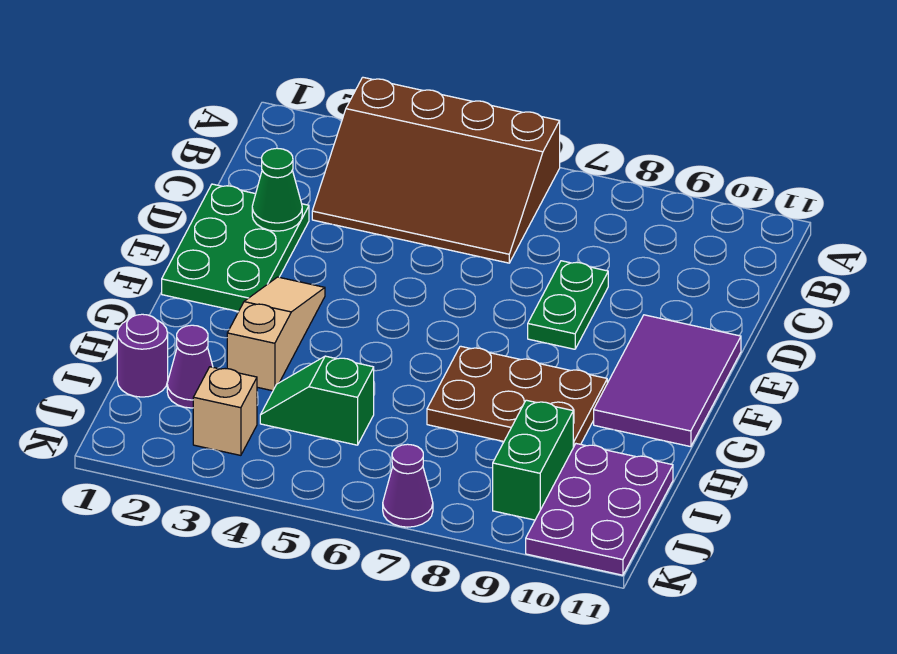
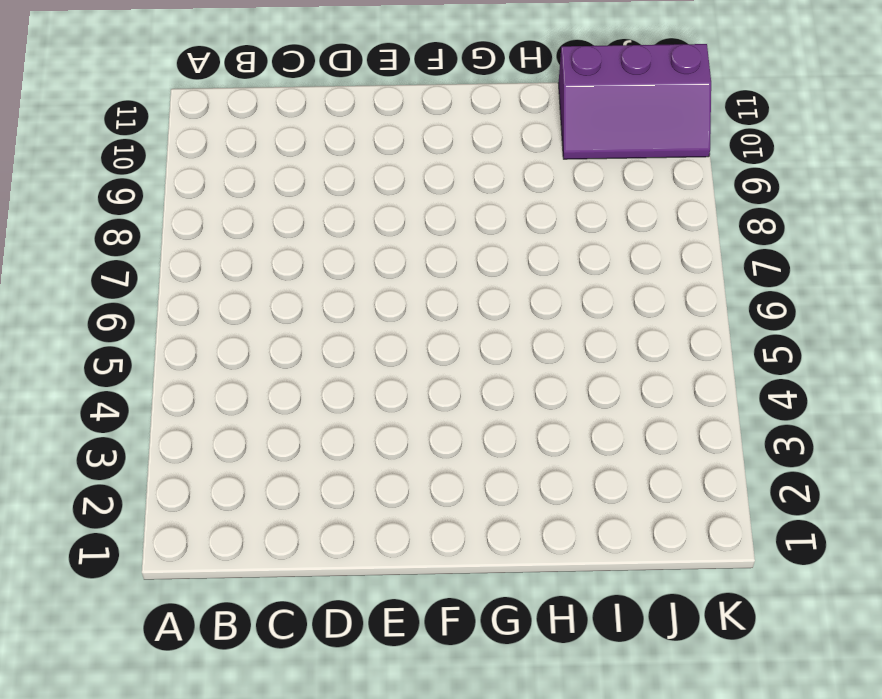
purple 2x3 slope [558,44,711,159] -> purple 2x3 plate [526,444,673,575]
none -> brown 3x4 slope [312,77,560,263]
none -> green 2x3 plate [162,184,309,311]
none -> green 1x2 plate [528,261,608,349]

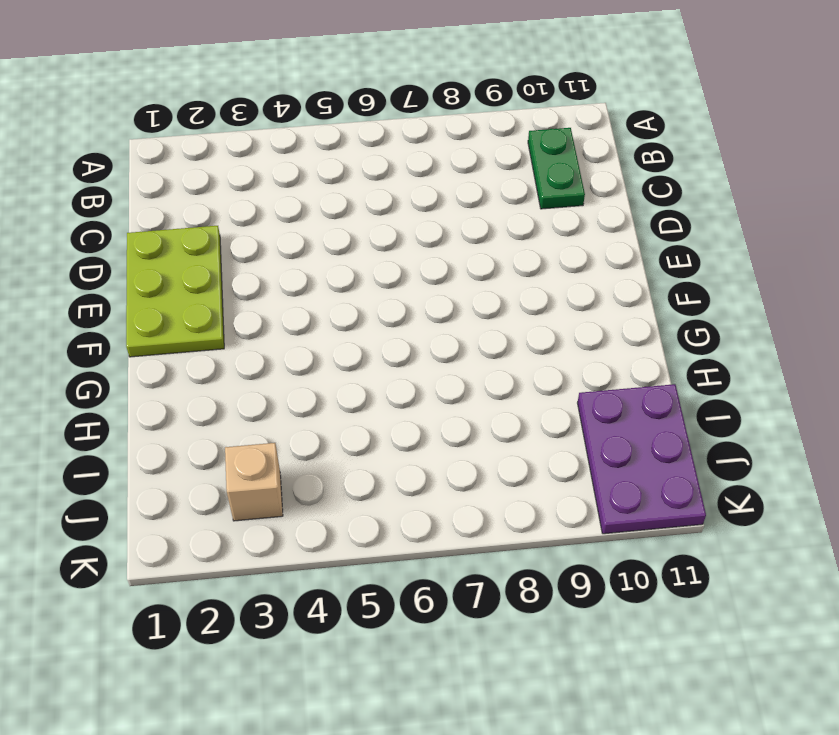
green 1x2 plate [528,128,585,209] -> green 1x2 plate moved to [528,261,608,349]
lime 2x3 plate [126,226,224,357] -> green 2x3 plate [162,184,309,311]
none -> brown 3x4 slope [312,77,560,263]
none -> purple 2x3 tile [594,315,741,447]
none -> tan 1x3 slope [227,277,325,391]

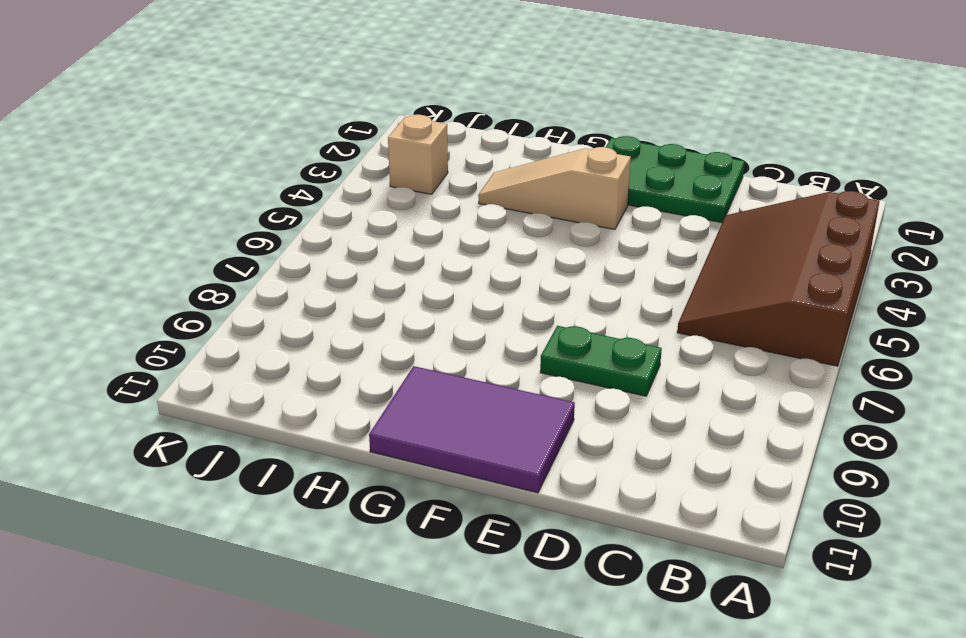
tan 1x3 slope [478,147,631,230] -> tan 1x3 slope turned to [227,277,325,391]
none -> brown 2x3 plate [427,346,607,447]
none -> purple 1x1 round brick [117,314,168,397]
none -> purple 1x1 cone [167,325,213,408]

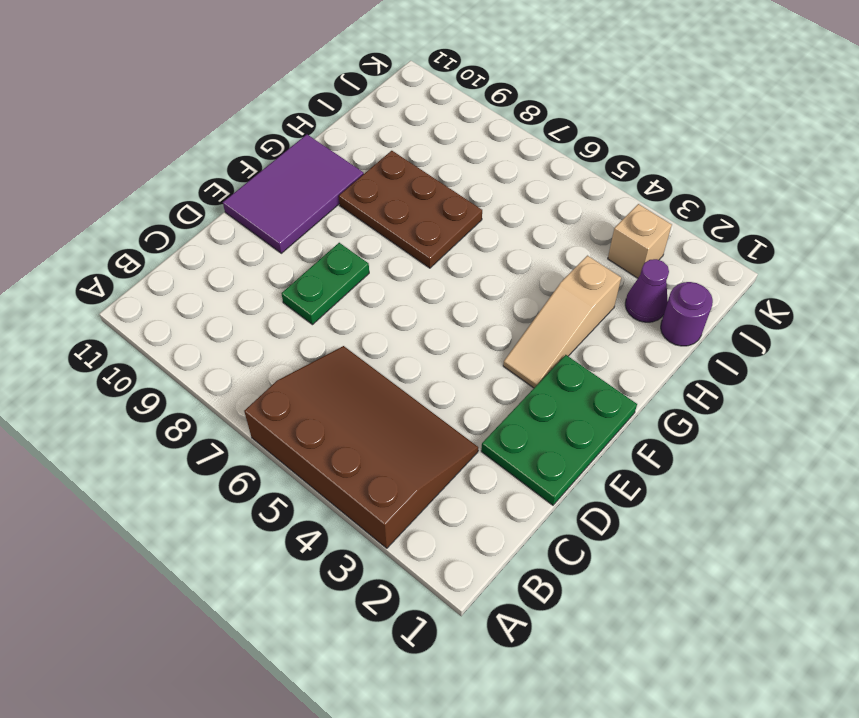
none -> green 1x2 slope [260,356,374,445]
none -> green 1x2 brick [493,400,573,520]
none -> purple 2x3 plate [526,444,673,575]

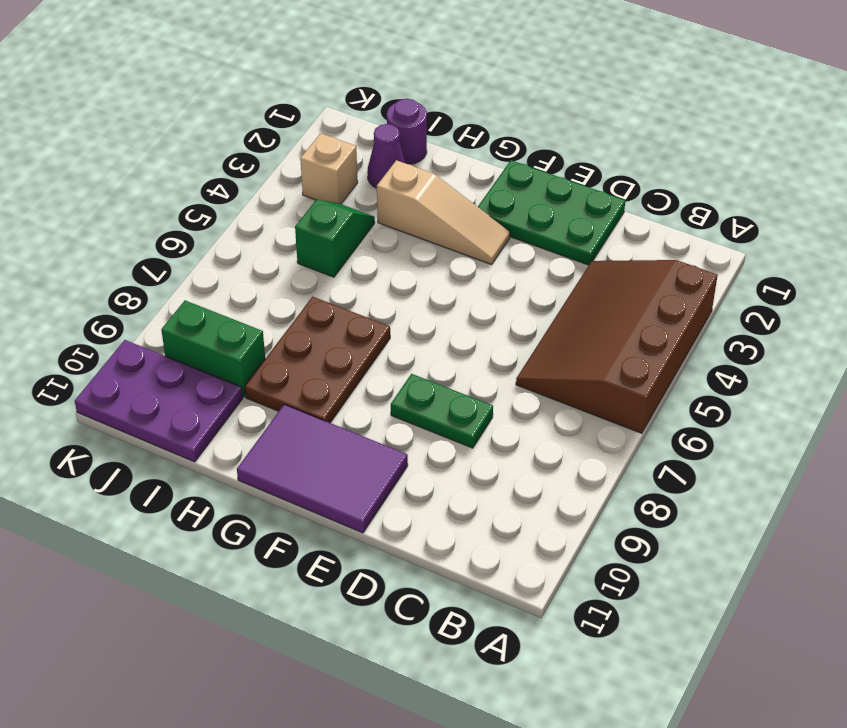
none -> purple 1x1 cone [383,444,433,527]
none -> green 1x1 cone [252,148,302,231]

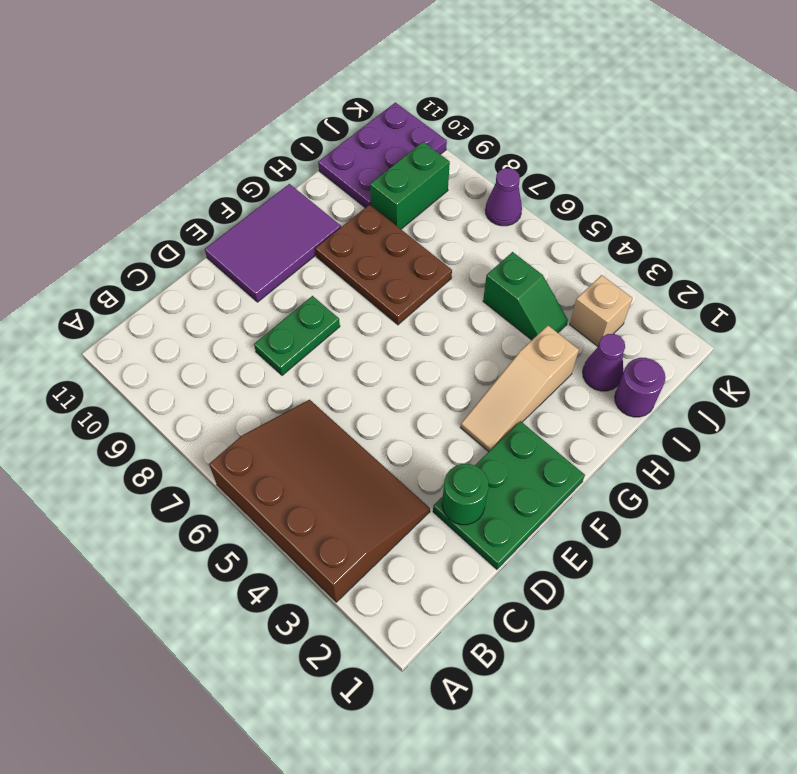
green 1x1 round brick [442,464,489,525] -> green 1x1 cone [252,148,302,231]

